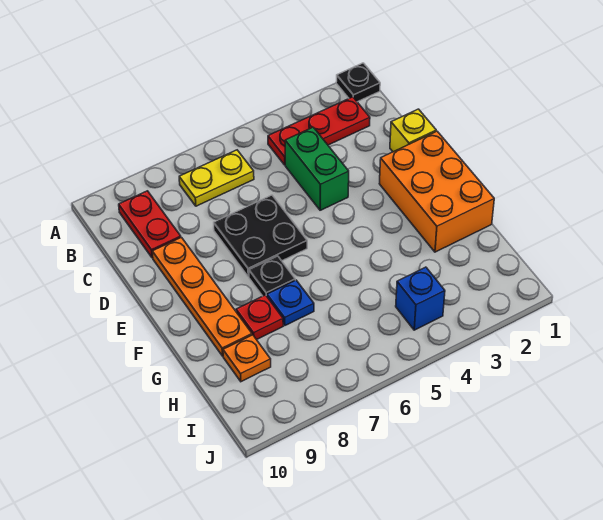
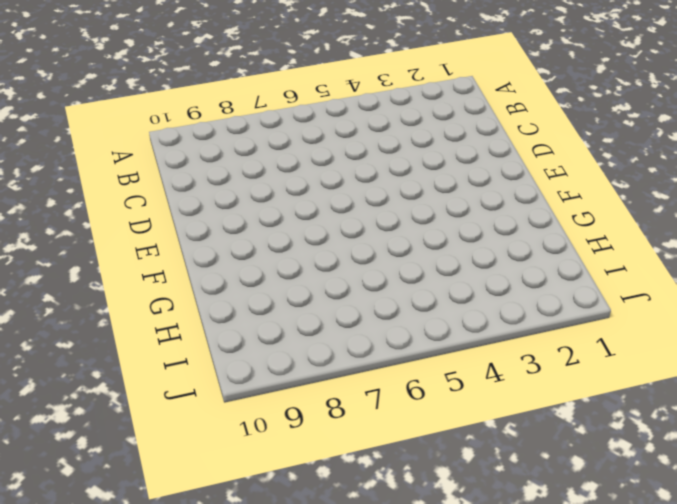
none -> black 1x1 plate [336,63,380,102]
none -> red 1x3 plate [268,97,370,165]
none -> yellow 1x2 plate [179,150,254,206]

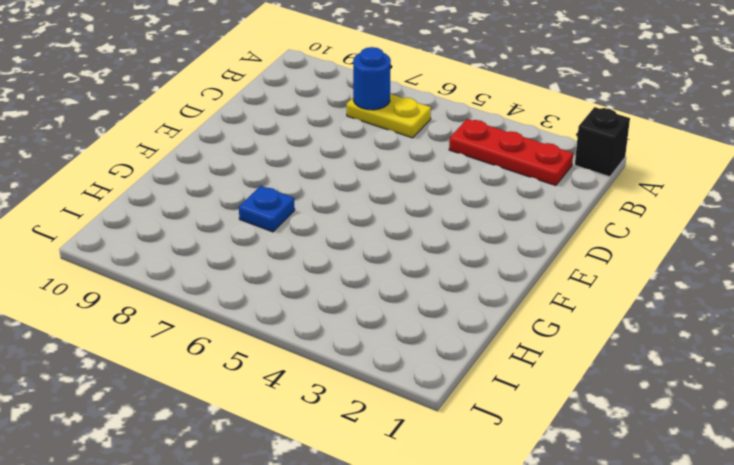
black 1x1 brick [575,107,630,177] -> black 1x1 plate [336,63,380,102]
blue 1x1 round brick [353,47,391,110] -> none
none -> red 1x2 plate [119,191,181,258]
none -> green 1x2 brick [285,127,349,210]
none -> yellow 1x1 brick [390,109,436,152]

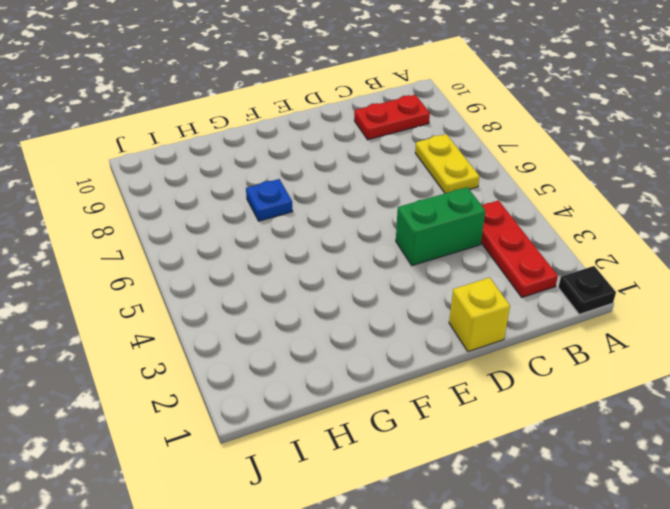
none -> black 2x2 plate [214,195,307,277]
none -> orange 1x4 plate [152,237,252,356]
none -> orange 2x3 brick [379,131,494,252]

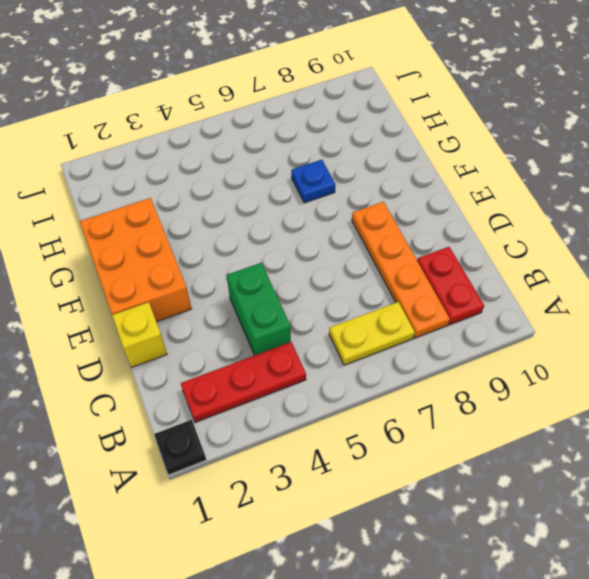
orange 1x4 plate [352,202,450,338] -> orange 1x4 plate moved to [152,237,252,356]
none -> black 2x2 plate [214,195,307,277]
none -> black 1x1 plate [249,256,295,296]
none -> red 1x1 plate [236,295,283,340]

